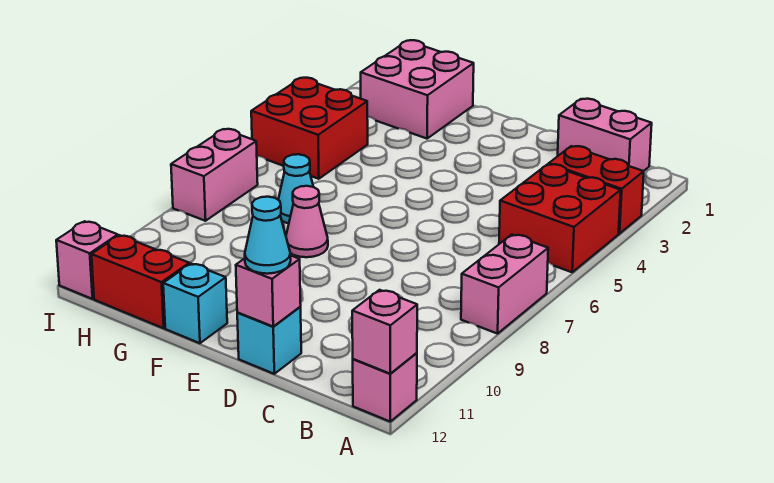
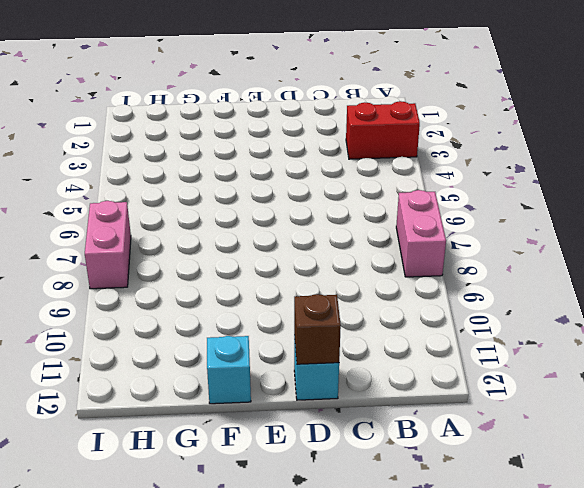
brown 1x1 brick [294,294,341,364] -> pink 1x1 brick [236,255,301,326]
none -> red 2x2 brick [499,164,621,272]
none -> pink 1x1 brick [353,353,417,421]
none -> pink 1x2 brick [558,99,652,171]

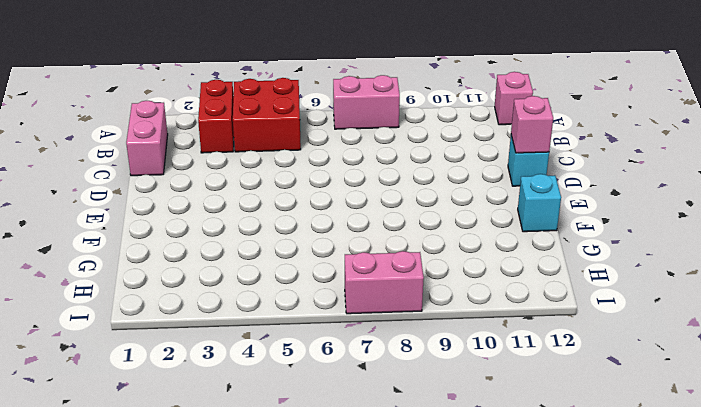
none -> pink 1x1 cone [286,186,328,257]
none -> pink 2x2 brick [361,40,474,139]
none -> cyan 1x1 cone [278,154,313,223]

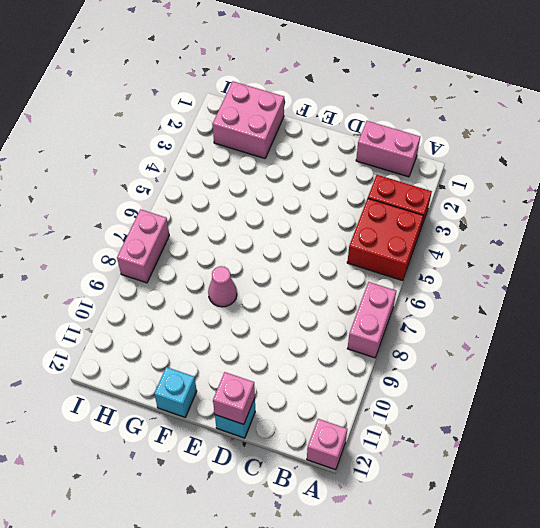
none -> cyan 1x1 cone [278,154,313,223]
none -> red 1x2 brick [91,235,189,328]
none -> red 2x2 brick [251,78,368,179]

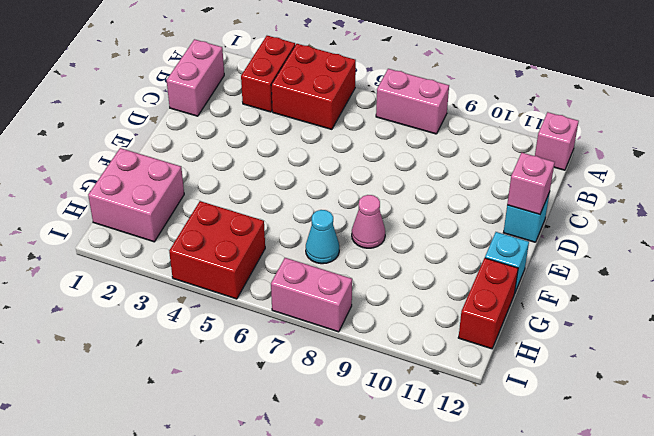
none -> pink 1x1 brick [56,221,118,299]
none -> pink 1x1 brick [352,290,417,374]
none -> cyan 1x1 cone [245,197,291,274]

